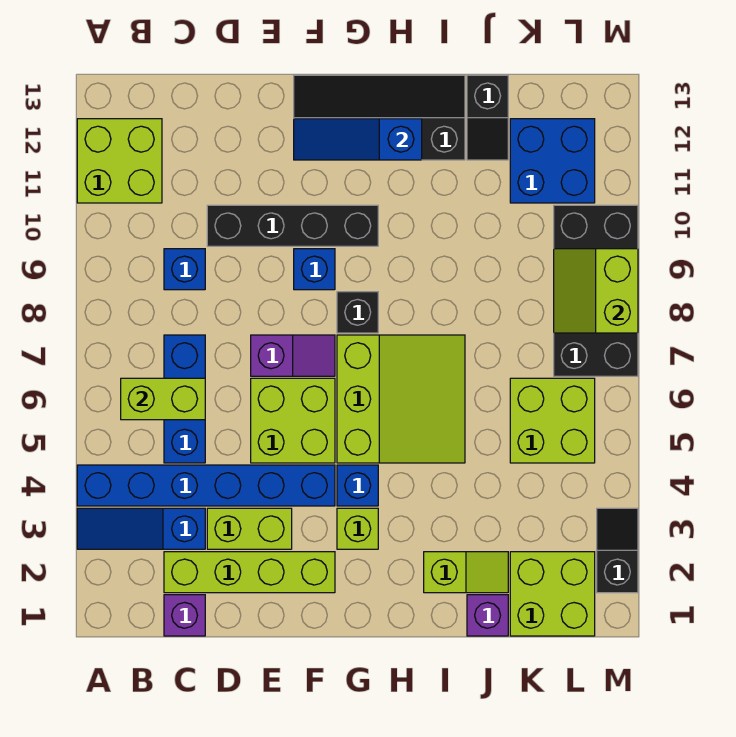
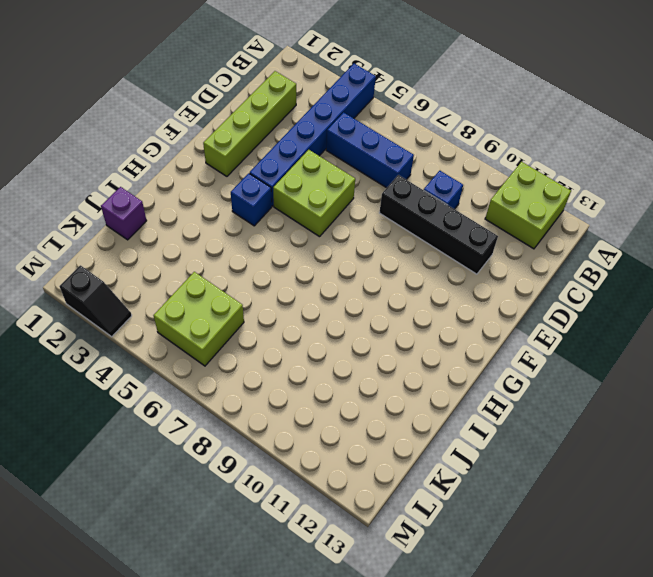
black 1x4 brick [379,175,498,274] -> black 1x4 brick turned to [207,205,378,246]
none -> blue 1x3 slope [77,508,205,549]
none -> purple 1x1 brick [164,595,205,636]
none -> lime 1x2 brick [207,508,292,549]

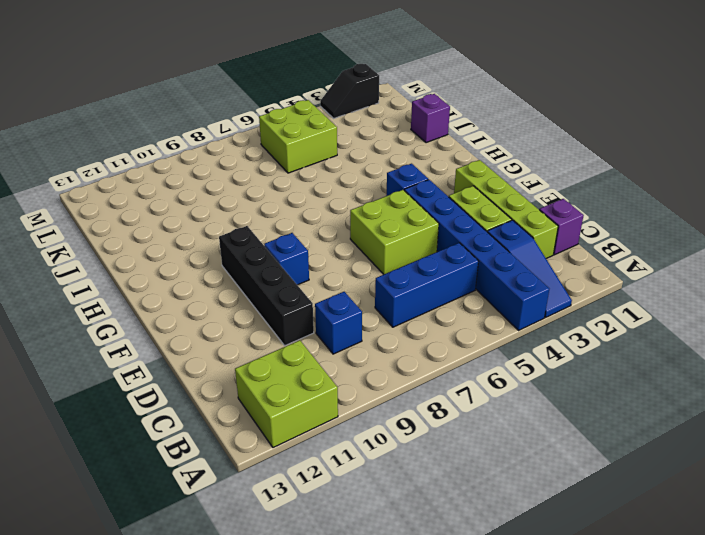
none -> purple 1x2 slope [251,335,335,376]
none -> black 2x4 slope [294,75,465,160]
none -> lime 1x1 brick [337,508,378,549]

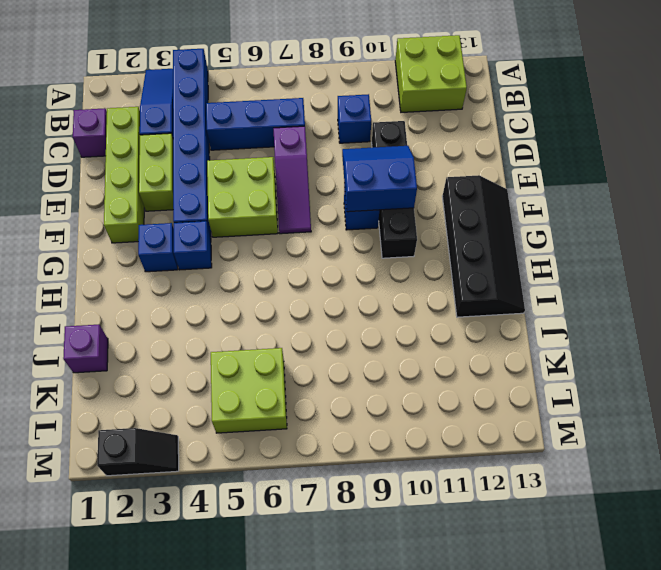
purple 1x3 slope [273,126,311,234] -> purple 1x2 slope [251,335,335,376]
blue 2x2 slope [342,146,417,212] -> none
blue 1x1 brick [138,223,178,272] -> lime 1x1 brick [337,508,378,549]
none -> lime 3x3 slope [337,335,465,463]
none -> black 1x1 brick [337,292,378,333]
none -> lime 1x2 slope [424,552,508,593]

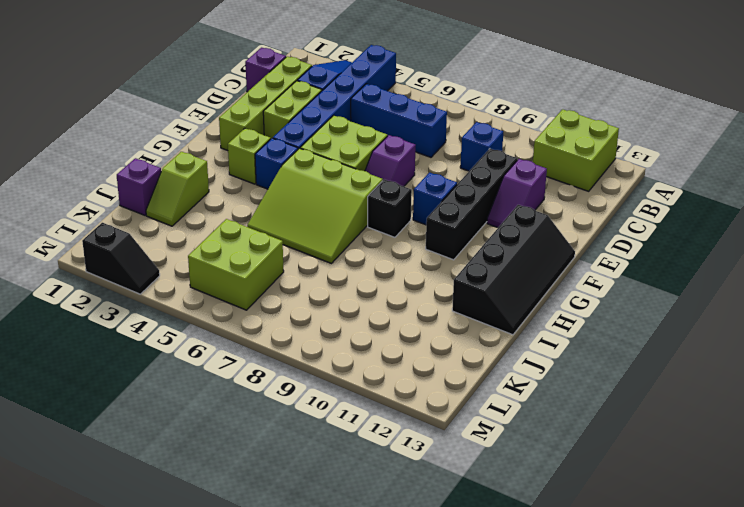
purple 1x2 slope [487,159,547,228] -> none
none -> black 1x2 slope [467,75,508,160]
none -> lime 2x2 brick [510,552,595,636]
none -> blue 2x2 brick [510,119,595,203]

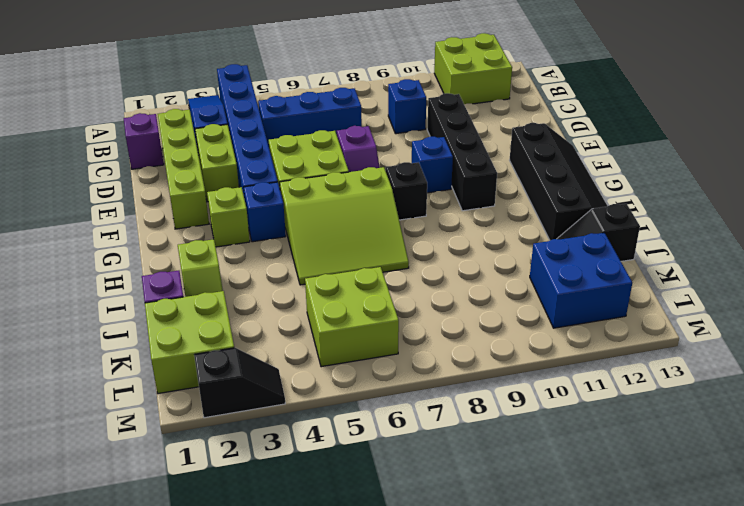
none -> black 2x4 brick [554,205,638,376]
none -> lime 1x2 brick [121,378,205,420]
none -> blue 1x3 slope [294,119,422,160]

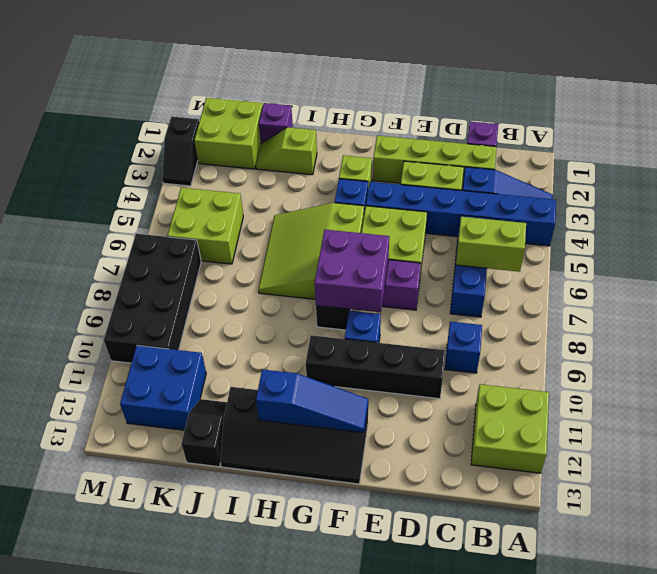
purple 2x2 brick [315,230,389,312] -> none
none -> lime 2x2 slope [554,249,638,333]

